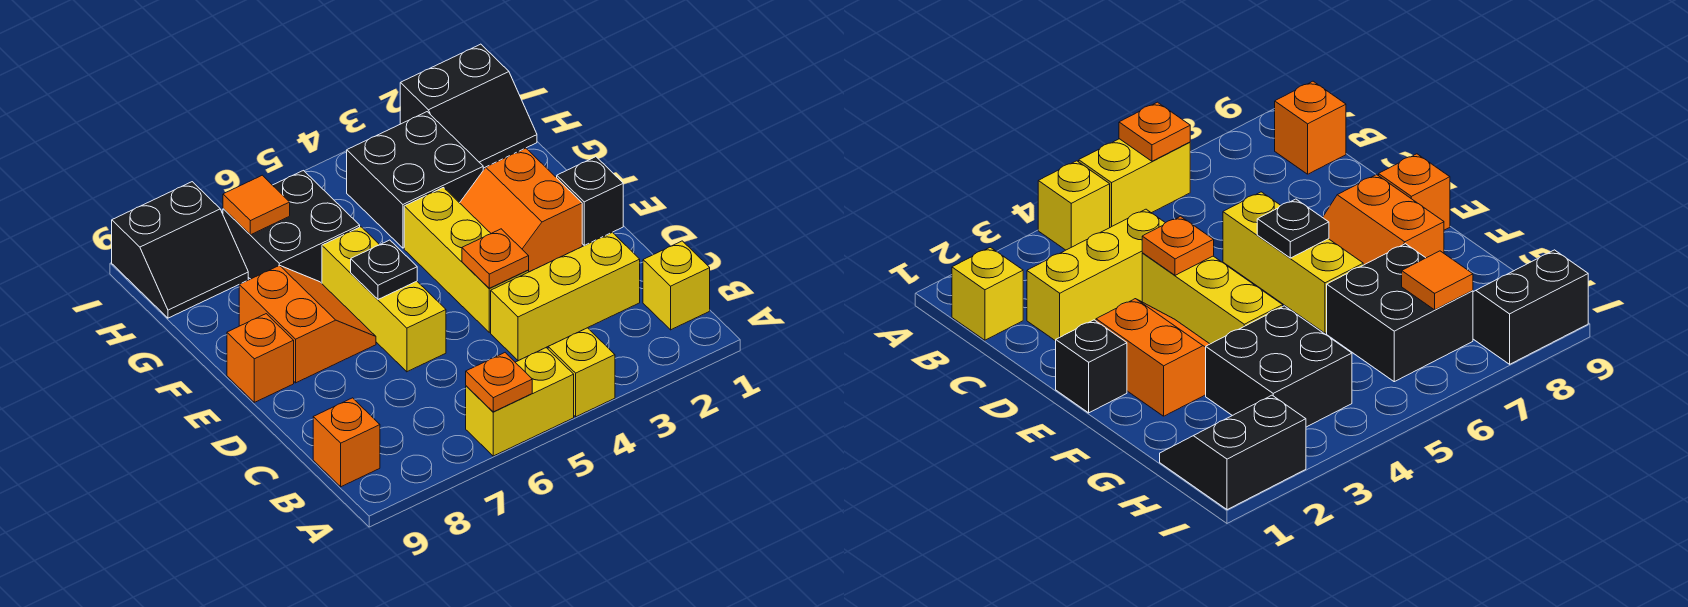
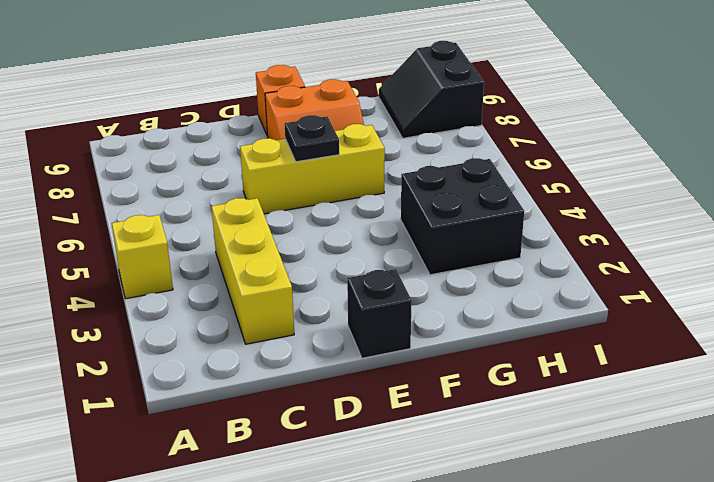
none -> yellow 1x2 brick [466,348,574,456]
none -> yellow 1x1 brick [643,241,710,330]
none -> orange 1x1 brick [313,398,380,487]

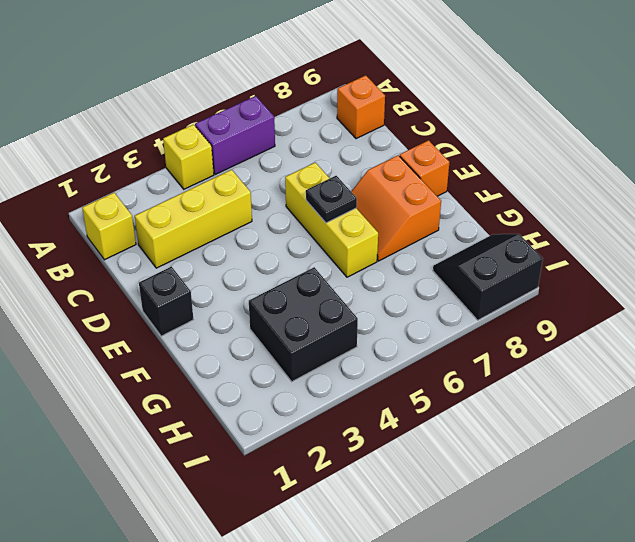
purple 1x2 brick [195,96,275,175] -> yellow 1x2 brick [466,348,574,456]
none -> yellow 1x3 brick [404,188,529,332]
none -> orange 2x2 slope [460,148,582,272]
none -> black 2x2 brick [223,171,360,283]

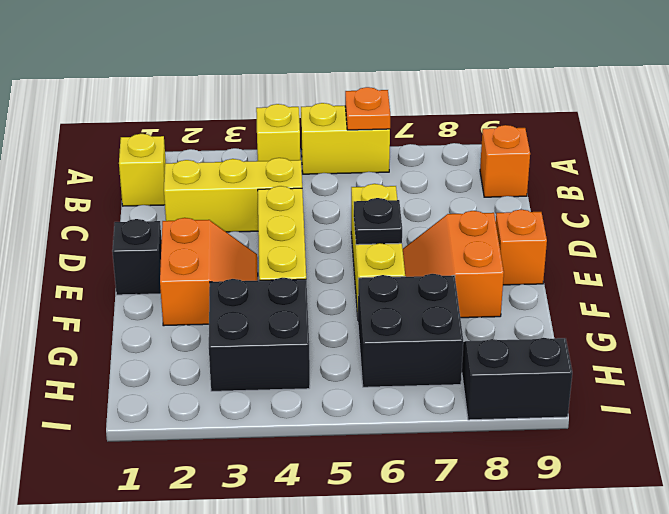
none -> black 2x2 slope [400,44,537,168]
none -> orange 1x1 plate [462,229,529,288]
none -> orange 1x1 tile [223,175,290,235]

